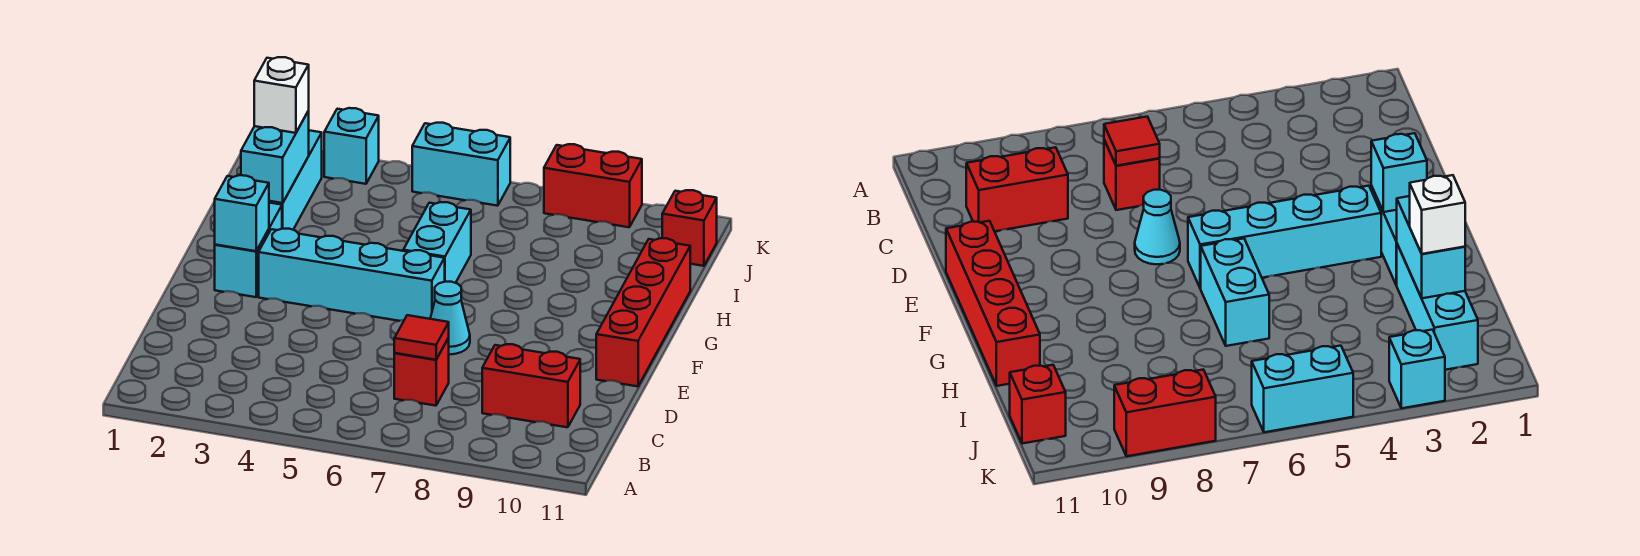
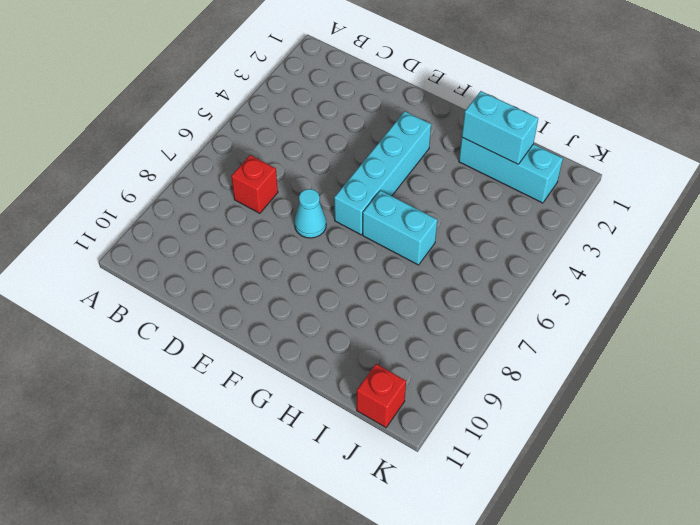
none -> red 1x2 brick [482,344,580,427]
none -> red 1x4 brick [596,238,690,386]
none -> cyan 1x2 brick [215,203,282,297]

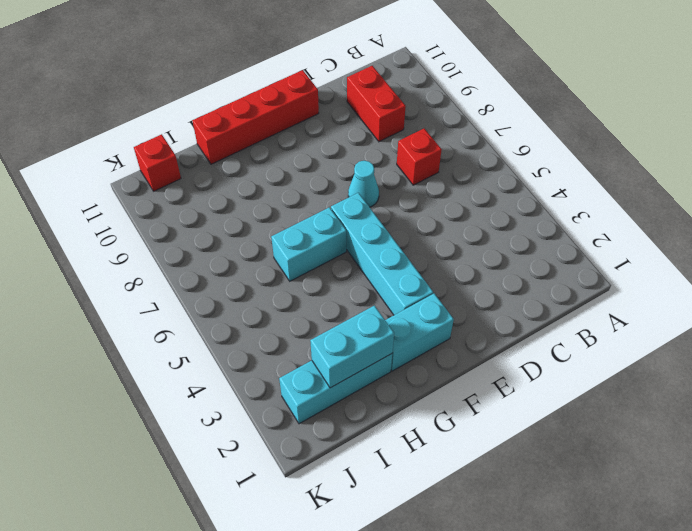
none -> cyan 1x1 brick [324,108,379,184]
none -> cyan 1x2 brick [412,123,510,206]
none -> red 1x2 brick [544,144,642,227]

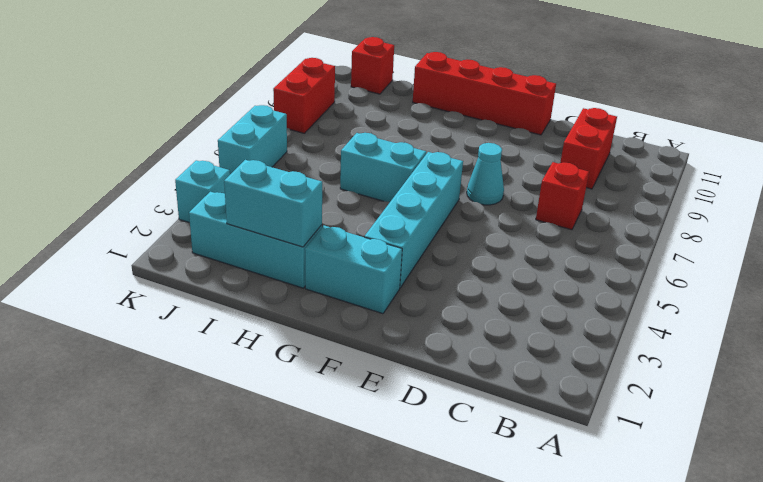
none -> red 1x1 tile [394,315,449,360]
none -> cyan 1x1 brick [215,175,269,251]
none -> white 1x1 brick [254,57,309,133]

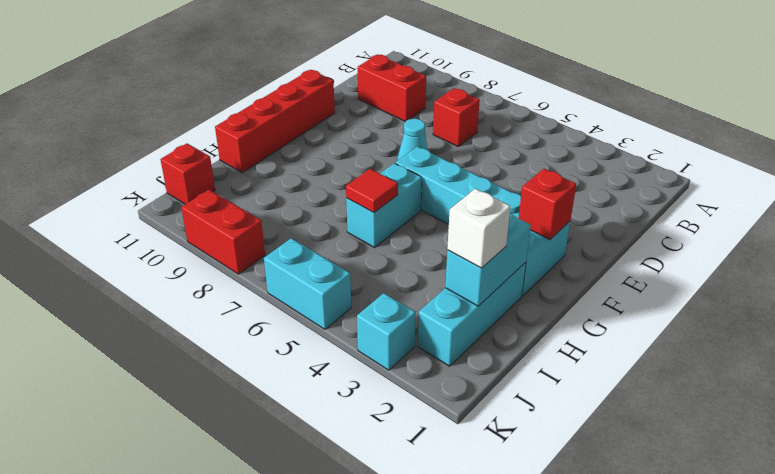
red 1x1 brick [519,169,576,240] -> cyan 1x1 brick [215,175,269,251]
red 1x1 tile [346,169,398,213] -> red 1x1 tile moved to [394,315,449,360]

